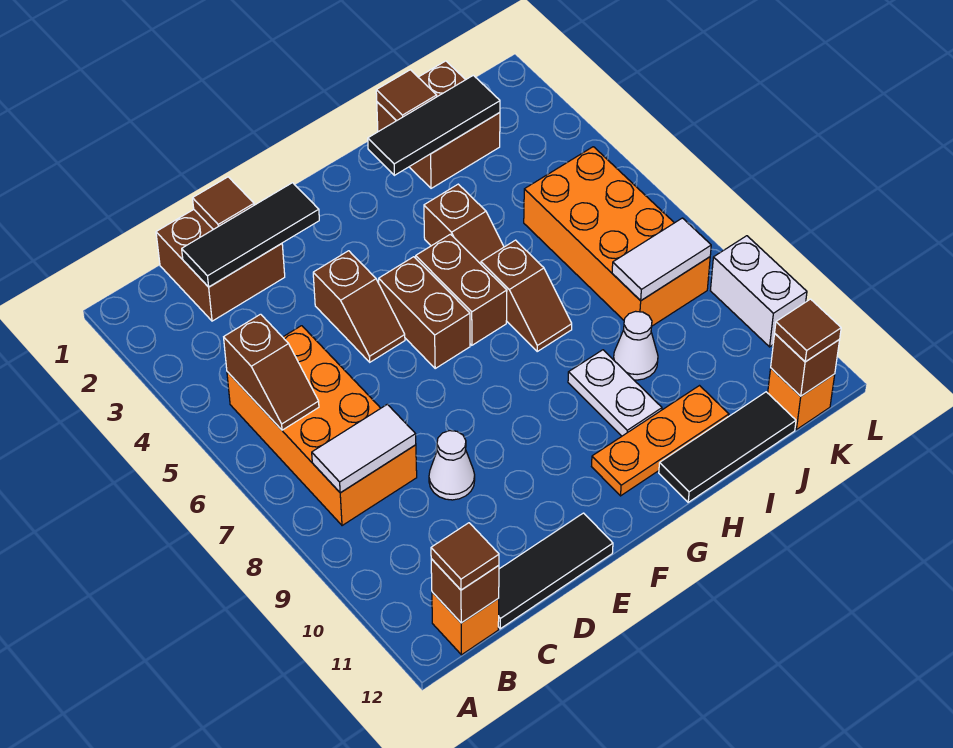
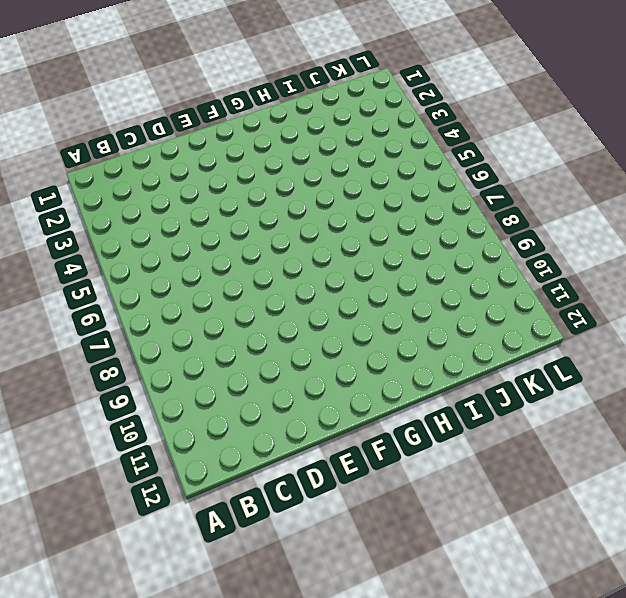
none -> orange 2x4 brick [227,326,417,526]
none -> orange 1x1 brick [432,592,499,655]
none -> brown 2x2 brick [156,210,285,321]

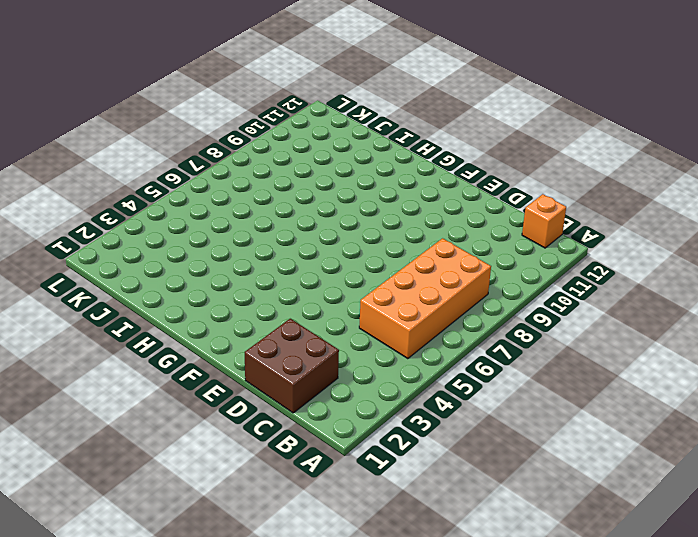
none -> black 1x3 tile [498,513,613,629]
none -> white 1x1 cone [429,431,475,500]
none -> brown 1x2 slope [313,251,405,362]

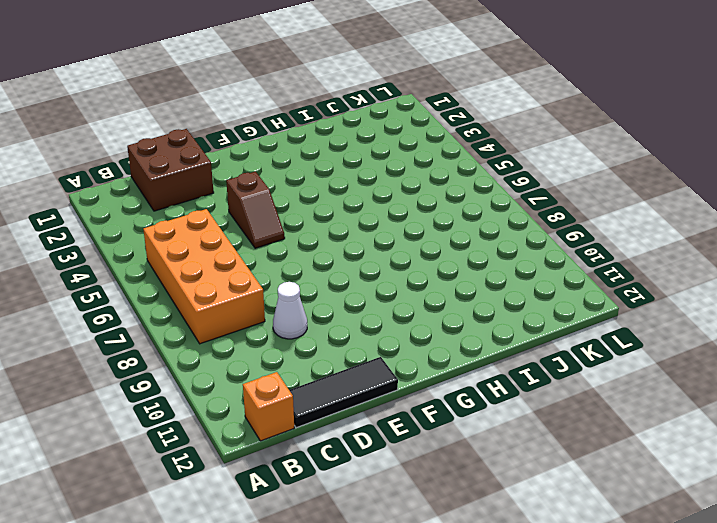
none -> brown 1x2 brick [379,257,470,368]
none -> brown 1x2 brick [416,234,507,345]
none -> orange 1x3 plate [592,386,729,496]

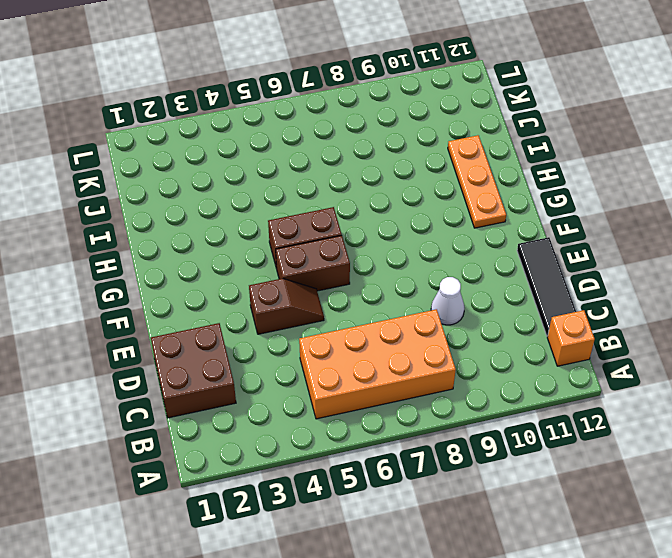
none -> brown 1x2 slope [424,184,504,264]
none -> brown 1x2 slope [481,240,572,351]
none -> white 1x2 plate [568,350,662,436]

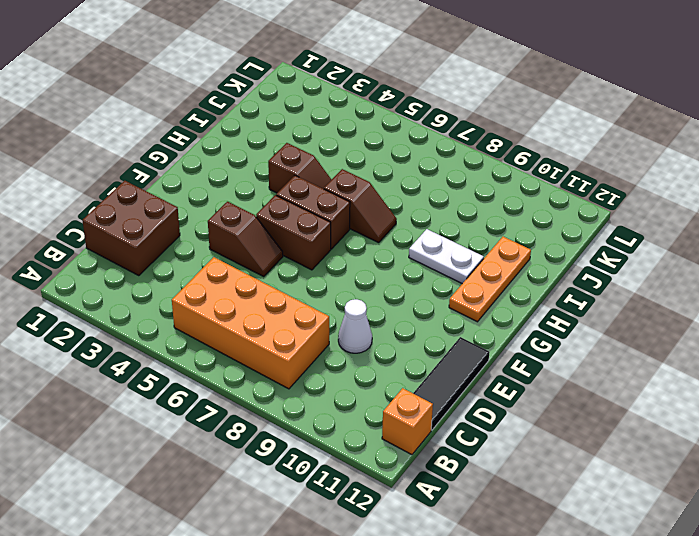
none -> black 1x3 tile [659,392,796,502]
none -> brown 2x2 brick [377,61,500,188]
none -> white 1x1 cone [614,311,658,380]

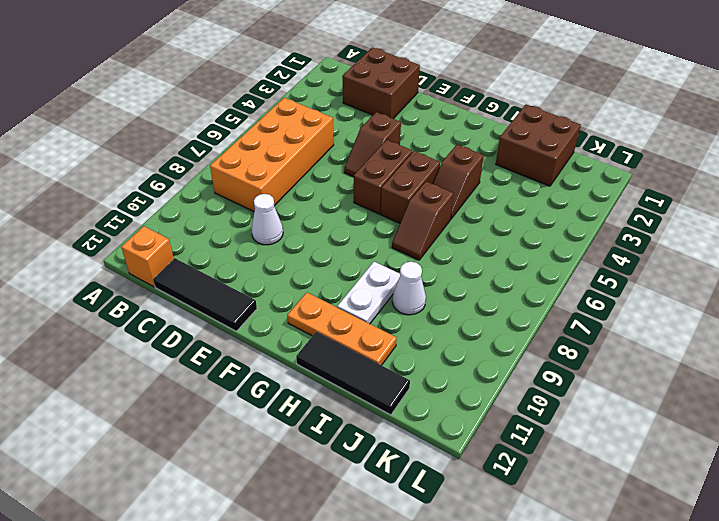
none -> orange 2x4 brick [524,147,710,326]
none -> orange 1x1 brick [768,368,835,430]
none -> white 1x2 brick [710,236,807,347]

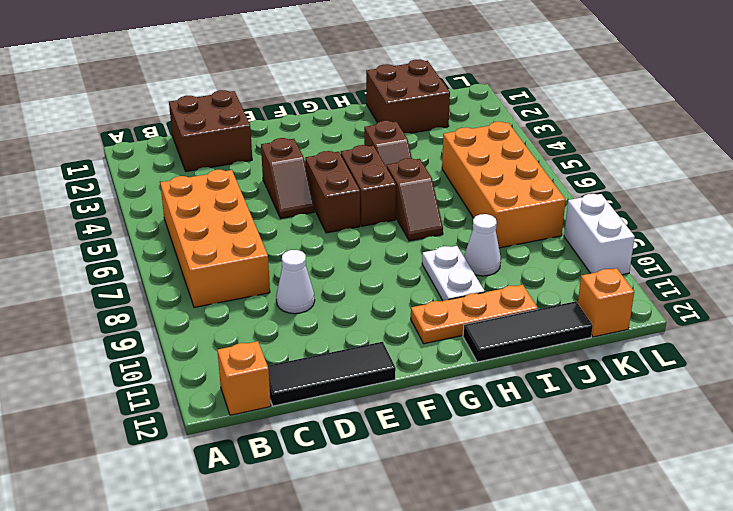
none -> brown 1x2 slope [224,314,319,430]
none -> white 1x2 tile [312,404,416,493]
none -> brown 1x1 brick [431,559,499,623]

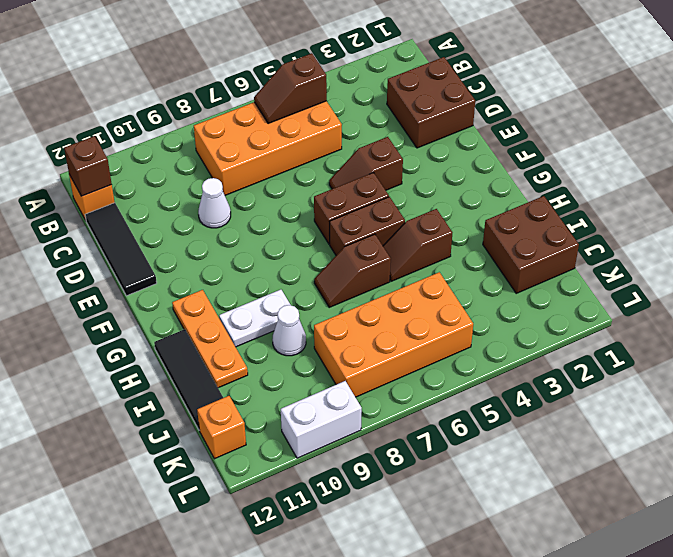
none -> white 1x2 tile [312,404,416,493]
none -> black 1x3 tile [182,183,319,287]
none -> brown 1x1 tile [193,177,254,230]

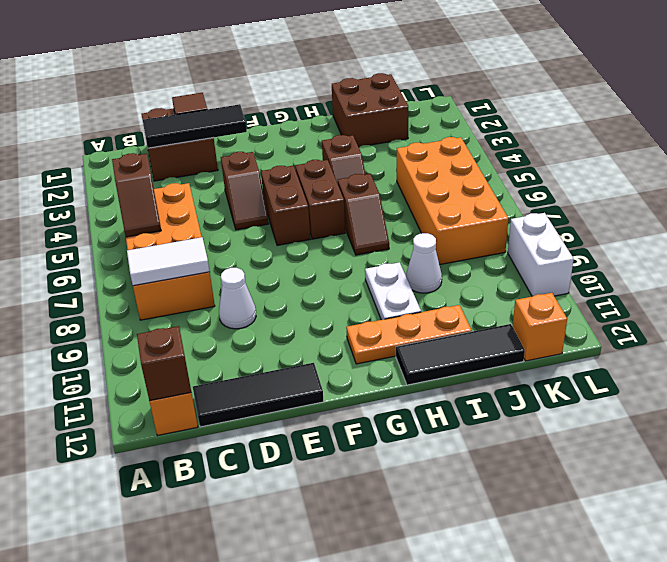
none -> black 1x3 tile [368,75,500,175]
none -> brown 1x1 tile [376,70,437,121]
none -> white 1x2 tile [612,218,711,301]

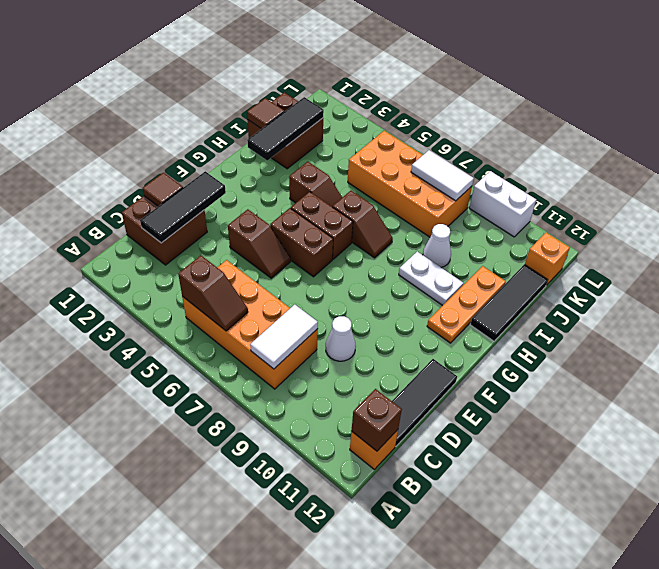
white 1x2 tile [411,150,474,201] -> white 1x2 tile turned to [612,218,711,301]
none -> brown 1x1 brick [771,334,840,396]
none -> brown 1x1 tile [431,523,499,590]
none -> brown 1x1 tile [775,299,841,362]

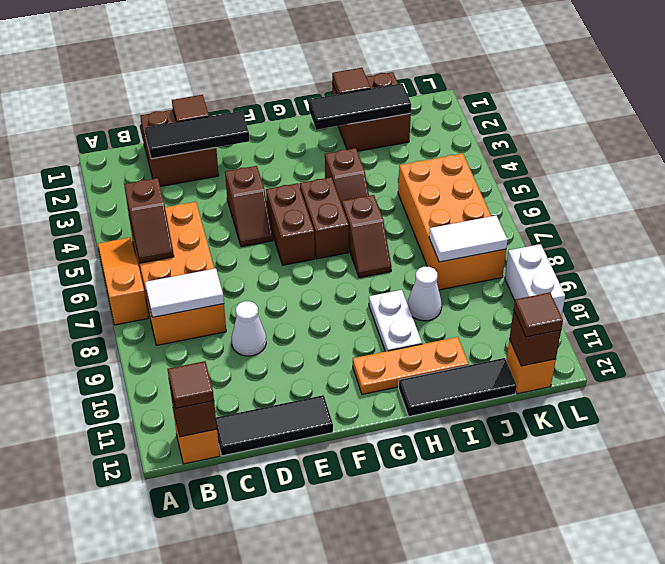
orange 1x3 slope [98,238,148,325] -> none

